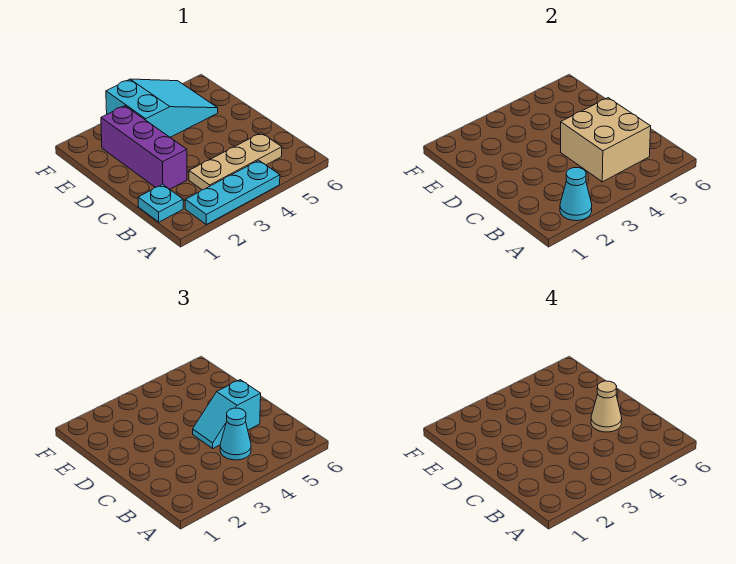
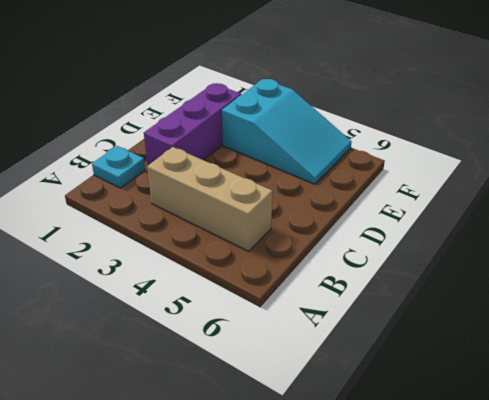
tan 1x3 brick [147,147,273,251] -> tan 1x3 plate [189,133,282,190]
none -> cyan 1x3 plate [185,160,280,224]
none -> cyan 1x1 cone [560,168,592,221]

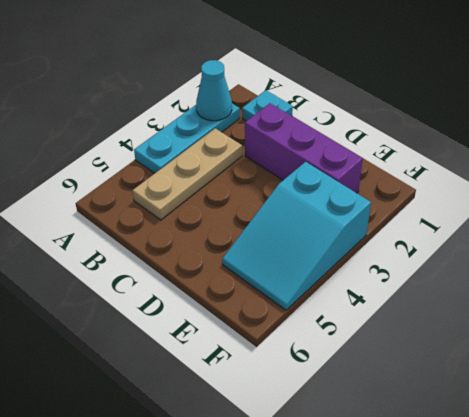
none -> tan 2x2 brick [561,98,651,182]
none -> cyan 1x1 cone [220,408,251,460]

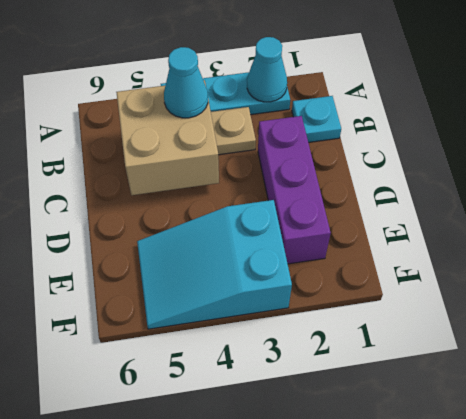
none -> cyan 1x2 slope [193,380,261,448]
none -> tan 1x1 cone [591,381,622,432]

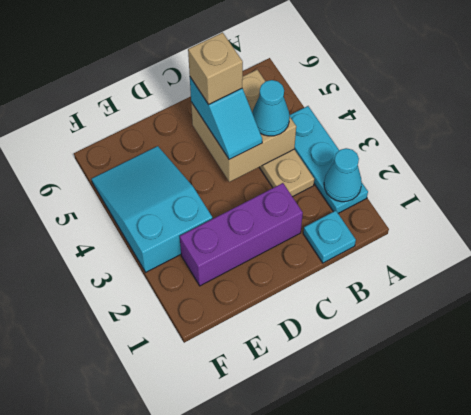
tan 1x1 brick [188,32,243,104] -> tan 1x1 cone [591,381,622,432]

